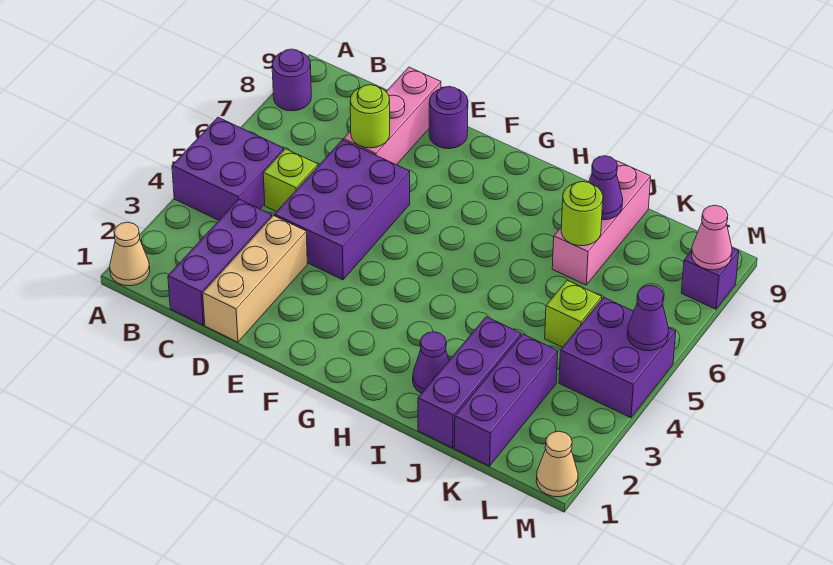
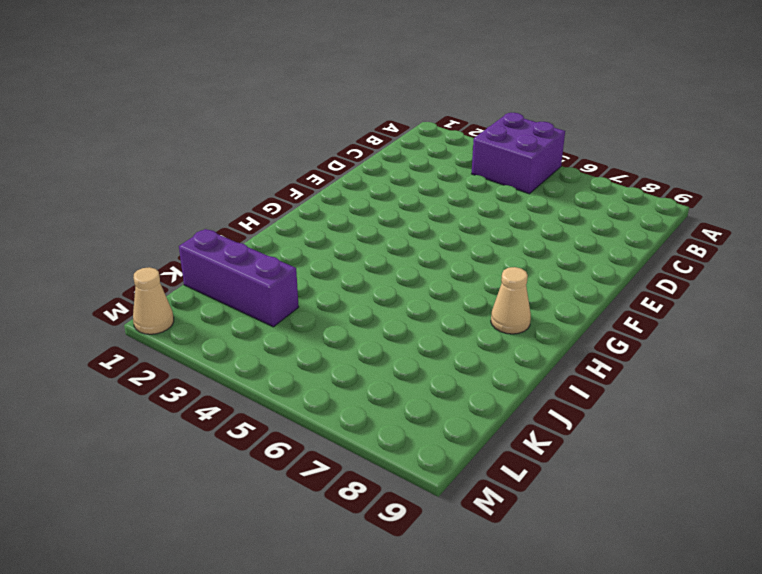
tan 1x1 cone [491,267,531,334] -> tan 1x1 cone moved to [110,222,150,286]
none -> purple 1x1 round brick [272,49,311,111]
none -> purple 1x3 brick [168,199,272,325]
none -> lime 1x1 brick [263,149,318,212]

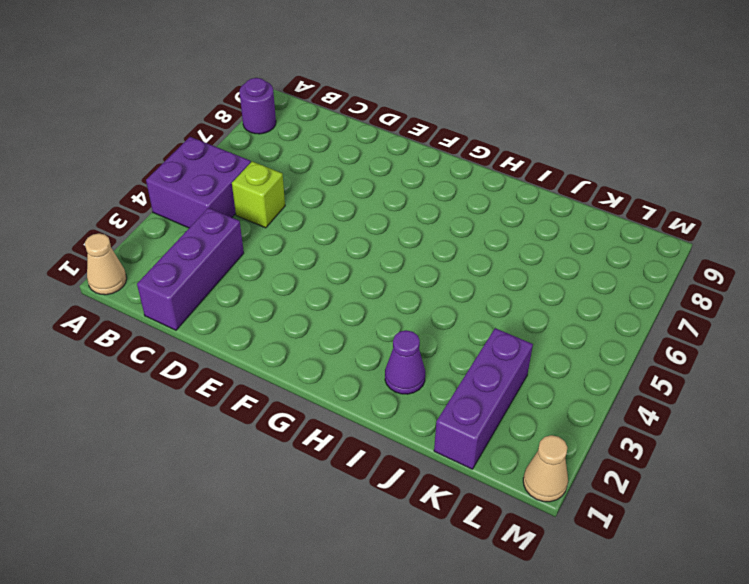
none -> tan 1x3 brick [203,216,307,342]
none -> purple 2x3 brick [274,140,410,280]
none -> pink 1x3 brick [343,67,441,165]

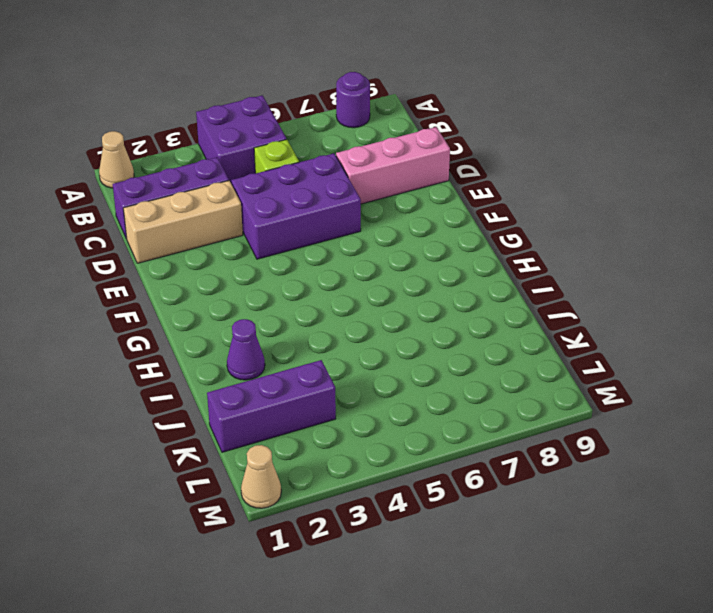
none -> purple 1x1 round brick [429,86,468,149]
none -> purple 1x3 brick [418,317,521,448]
none -> pink 1x3 brick [552,161,651,285]

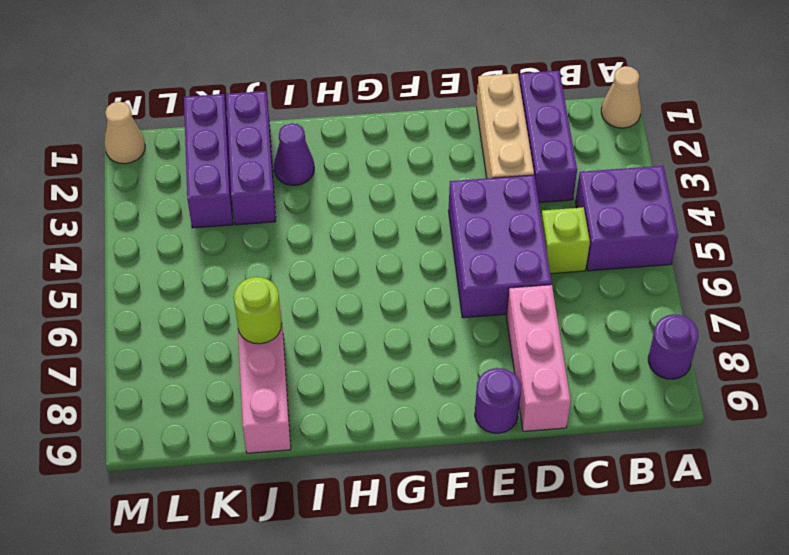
none -> lime 1x1 brick [545,280,602,347]
none -> purple 2x2 brick [559,297,676,418]
none -> purple 1x1 brick [681,248,739,309]

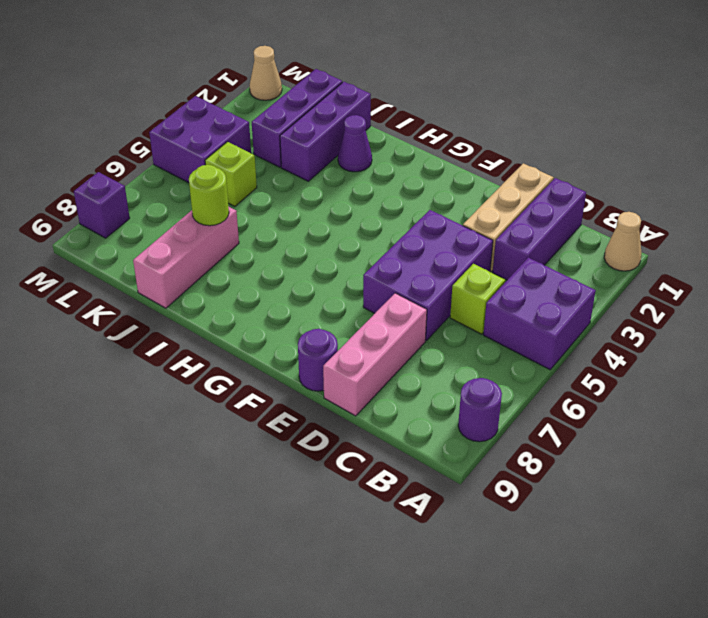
none -> lime 1x1 round brick [350,85,390,148]
none -> purple 1x1 cone [588,156,623,220]
none -> purple 1x1 cone [627,285,669,351]

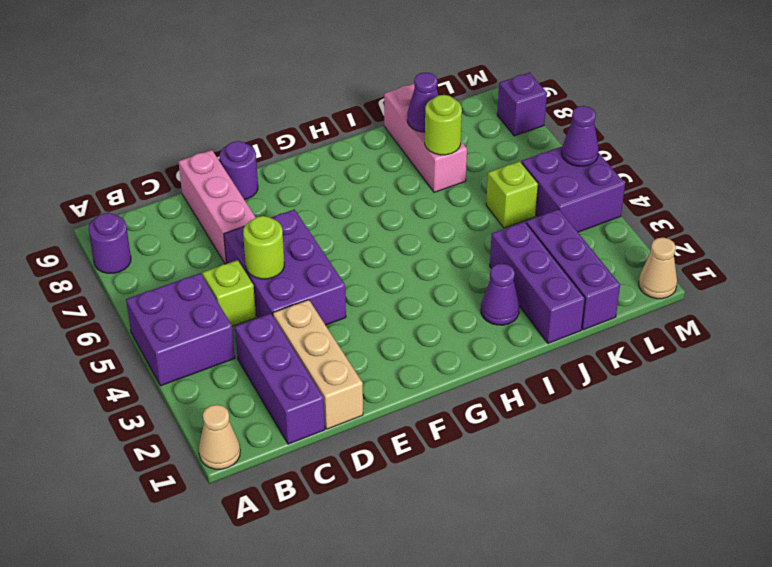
lime 1x1 round brick [243,216,284,279] -> lime 1x1 round brick moved to [350,85,390,148]
none -> pink 1x1 cone [692,205,732,270]

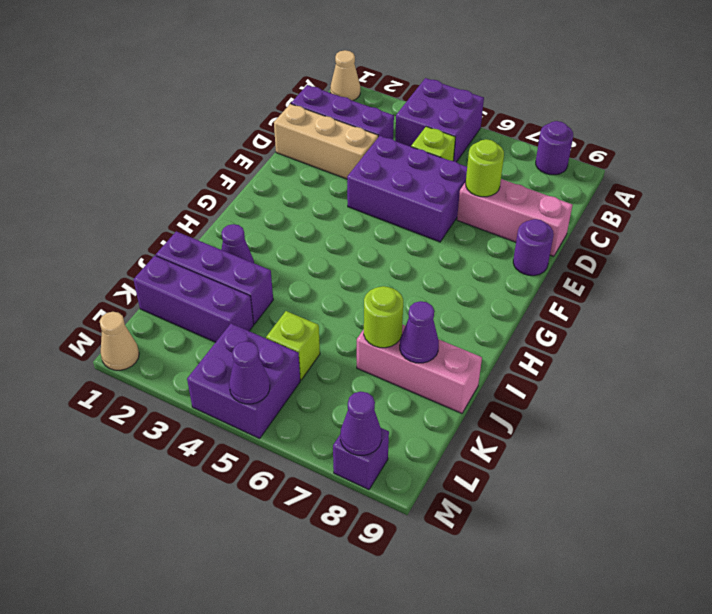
purple 1x1 cone [340,392,382,455] -> pink 1x1 cone [692,205,732,270]

